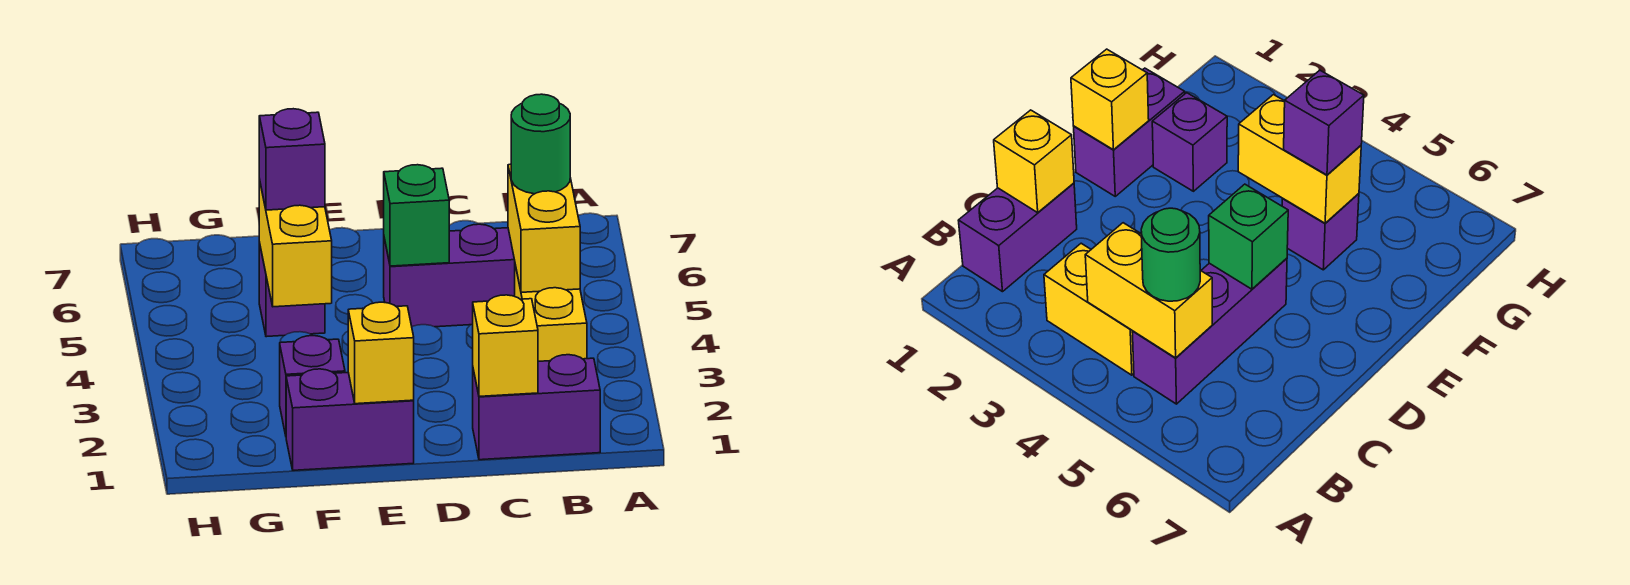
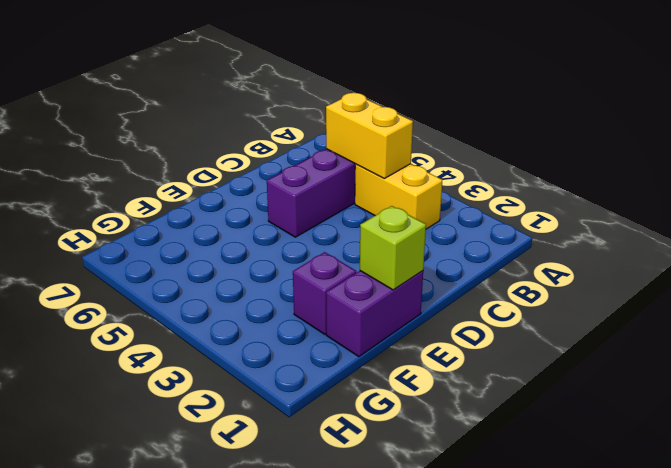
lime 1x1 brick [360,206,426,290] -> yellow 1x1 brick [348,302,414,404]
none -> purple 1x2 brick [473,355,600,460]
none -> purple 1x1 brick [259,242,325,337]
none -> yellow 1x1 brick [473,295,538,396]

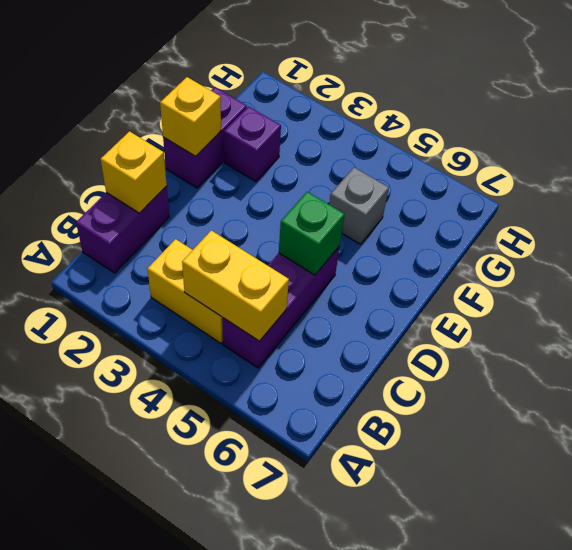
grey 1x1 brick [329,167,389,244] -> purple 1x1 brick [259,242,325,337]
none -> yellow 1x2 brick [259,179,332,307]
none -> green 1x1 round brick [511,94,570,194]
none -> purple 1x1 brick [259,109,325,210]

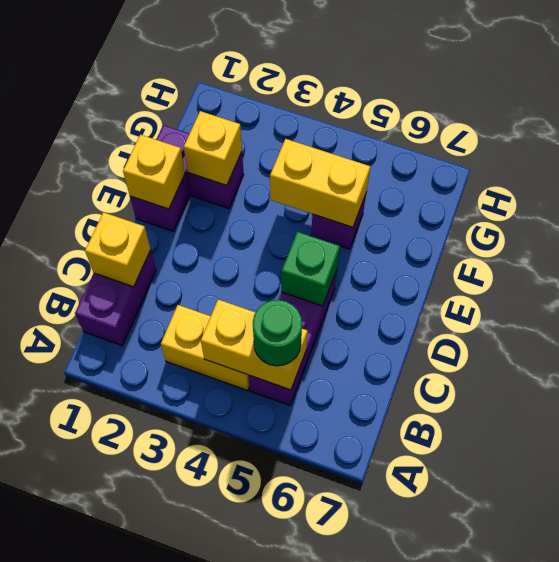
yellow 1x1 brick [184,111,242,185] -> none
none -> purple 1x1 brick [259,109,325,210]

